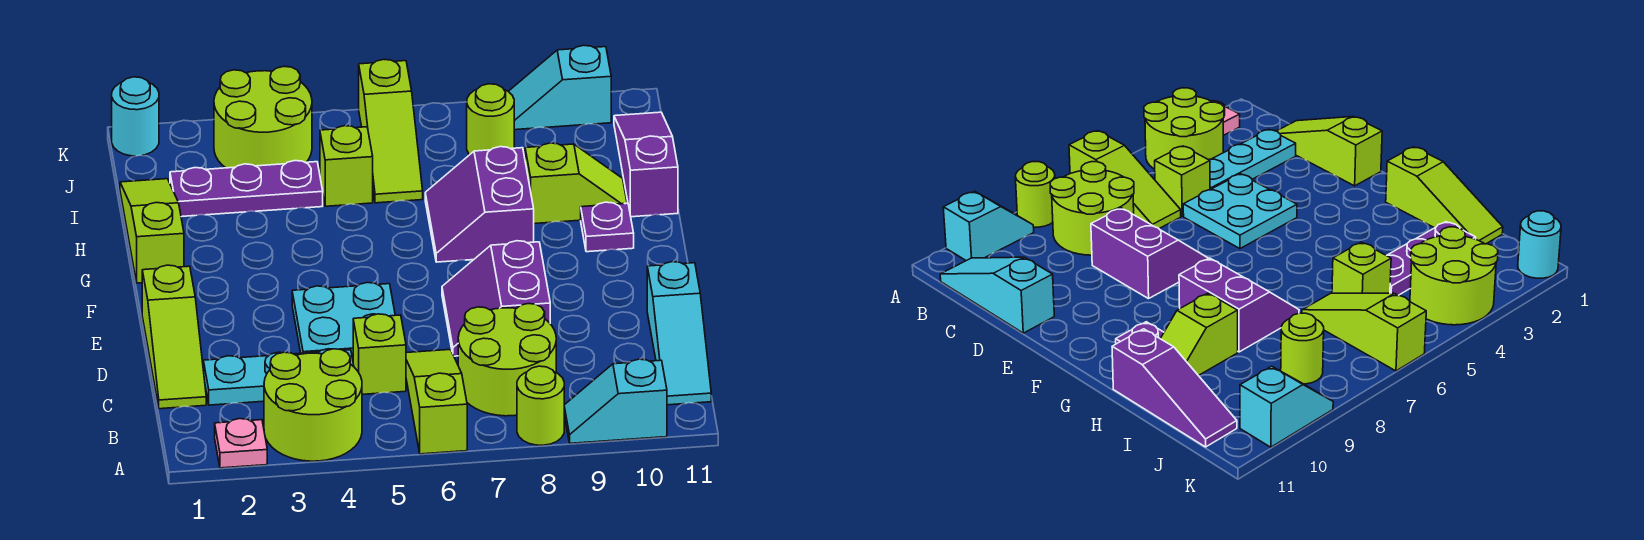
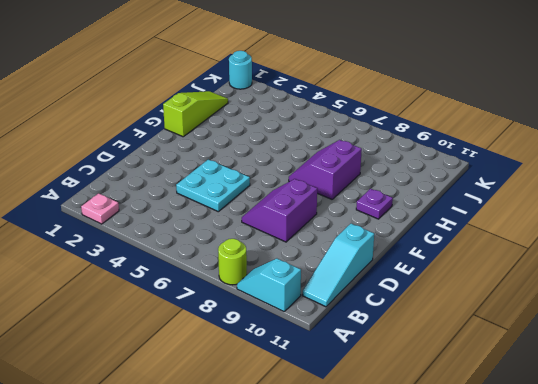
none -> lime 2x2 round brick [264,349,362,461]
none -> lime 1x3 slope [406,349,467,454]
none -> lime 2x2 round brick [458,304,556,416]

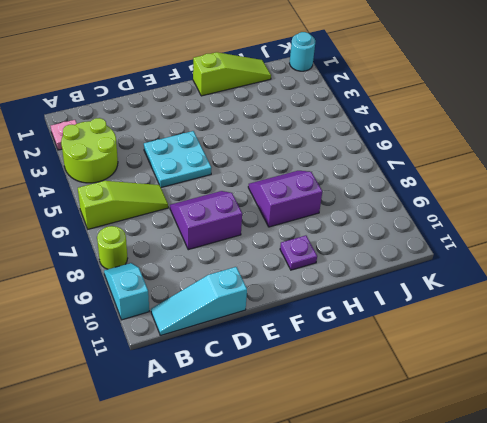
none -> lime 2x2 round brick [458,304,556,416]
none -> lime 1x3 slope [142,265,206,409]
none -> cyan 1x3 plate [203,349,354,405]

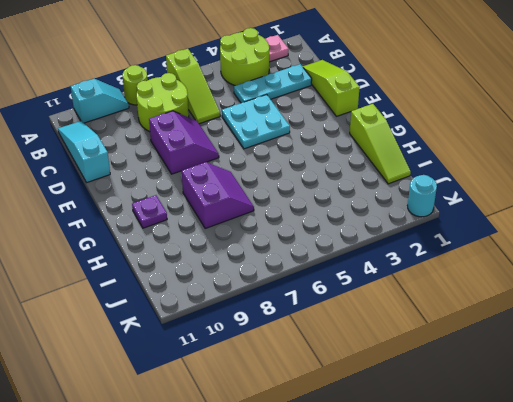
none -> lime 1x1 brick [353,314,406,394]
none -> lime 1x2 slope [525,143,627,224]
none -> purple 1x3 slope [614,112,678,217]

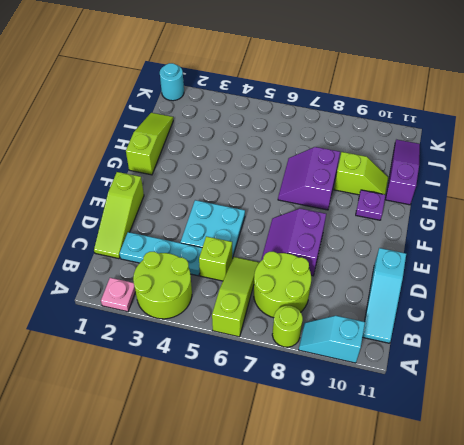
none -> purple 1x3 plate [170,161,323,217]
none -> lime 1x1 brick [320,126,373,206]
none -> lime 1x3 slope [359,59,423,203]

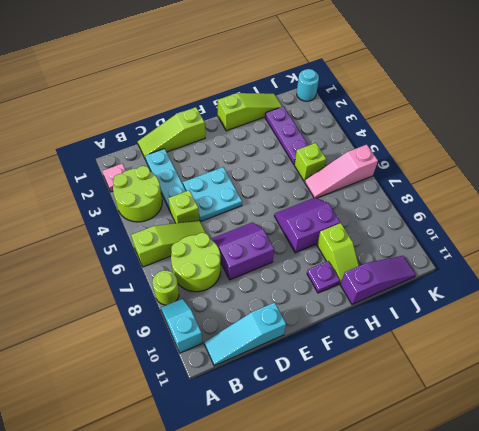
pink 1x3 slope [305,145,378,198] -> lime 1x3 slope [359,59,423,203]
none -> lime 2x2 round brick [214,66,312,168]
none -> lime 1x1 round brick [467,84,514,155]
none -> cyan 1x2 slope [509,45,611,130]

